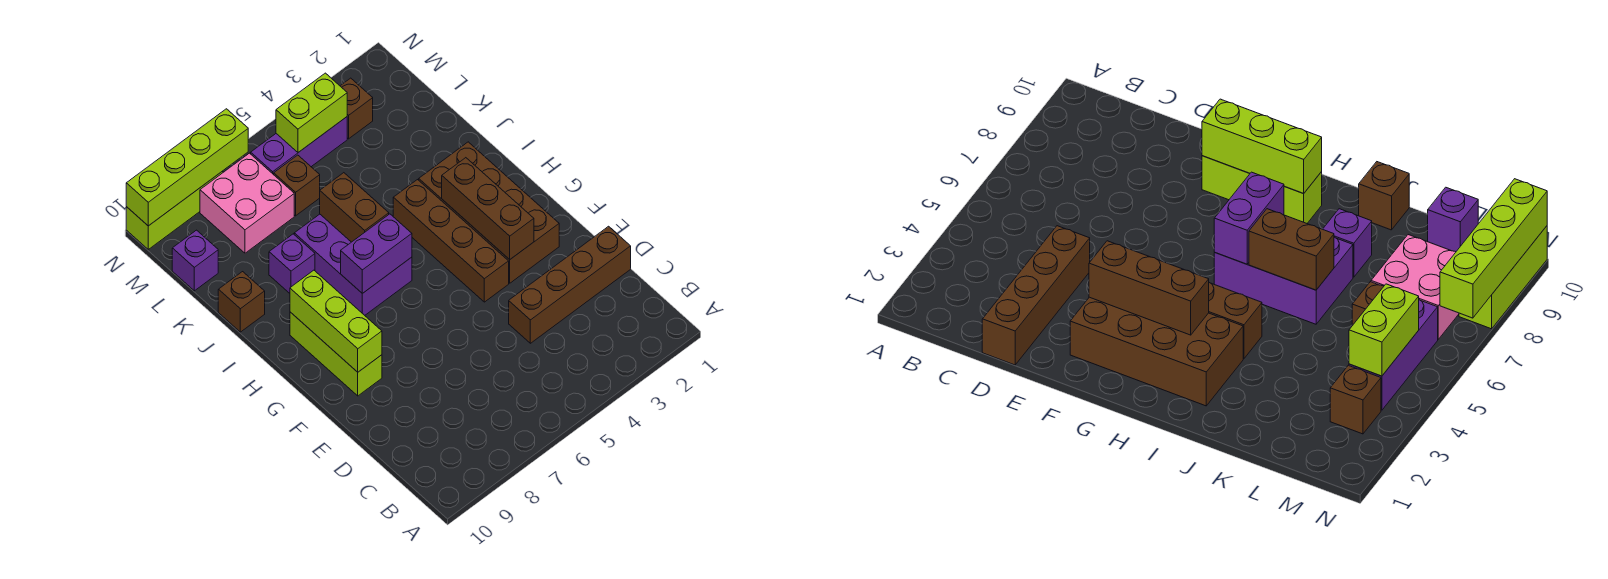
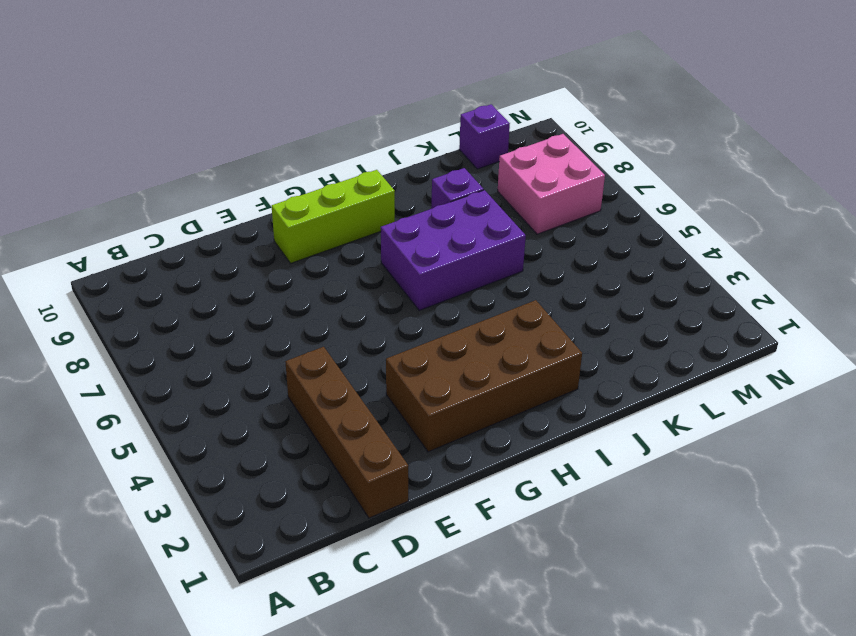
none -> brown 1x4 brick [393,180,509,302]
none -> brown 1x1 brick [218,272,265,332]
none -> brown 1x1 brick [274,155,320,216]

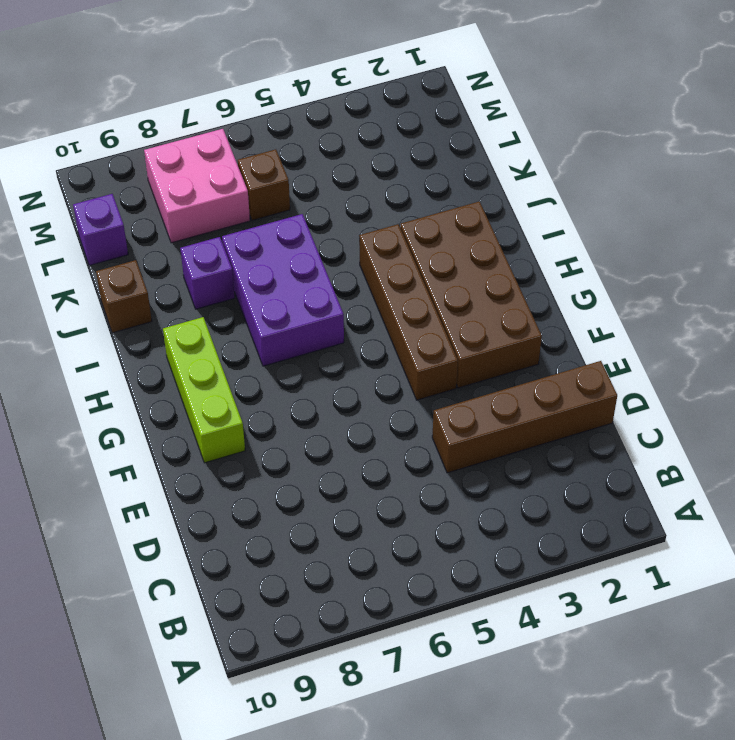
none -> brown 1x1 brick [341,78,373,139]
none -> purple 1x3 brick [251,117,347,175]
none -> lime 1x3 brick [126,171,223,249]

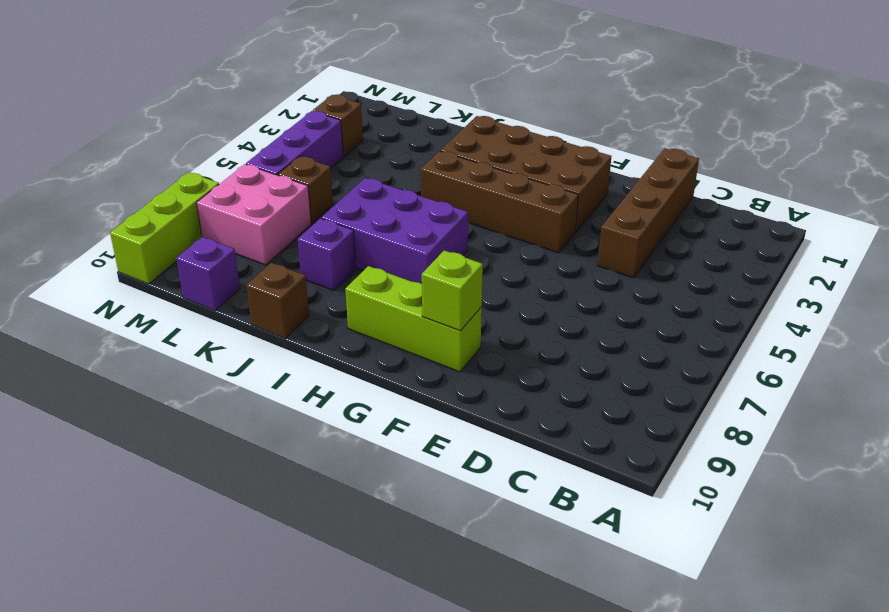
lime 1x1 brick [422,250,483,331] -> lime 1x3 brick [290,270,382,372]
none -> brown 1x3 brick [442,158,534,260]
none -> purple 1x2 brick [341,214,412,294]
none -> brown 1x2 brick [320,173,389,242]

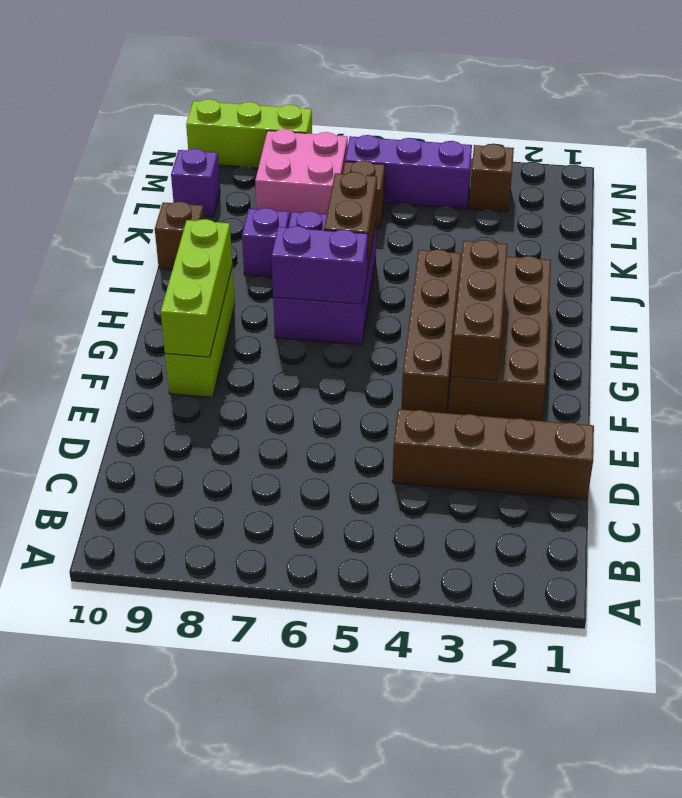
none -> lime 1x2 brick [276,73,347,152]
none -> lime 1x4 brick [126,109,248,226]

